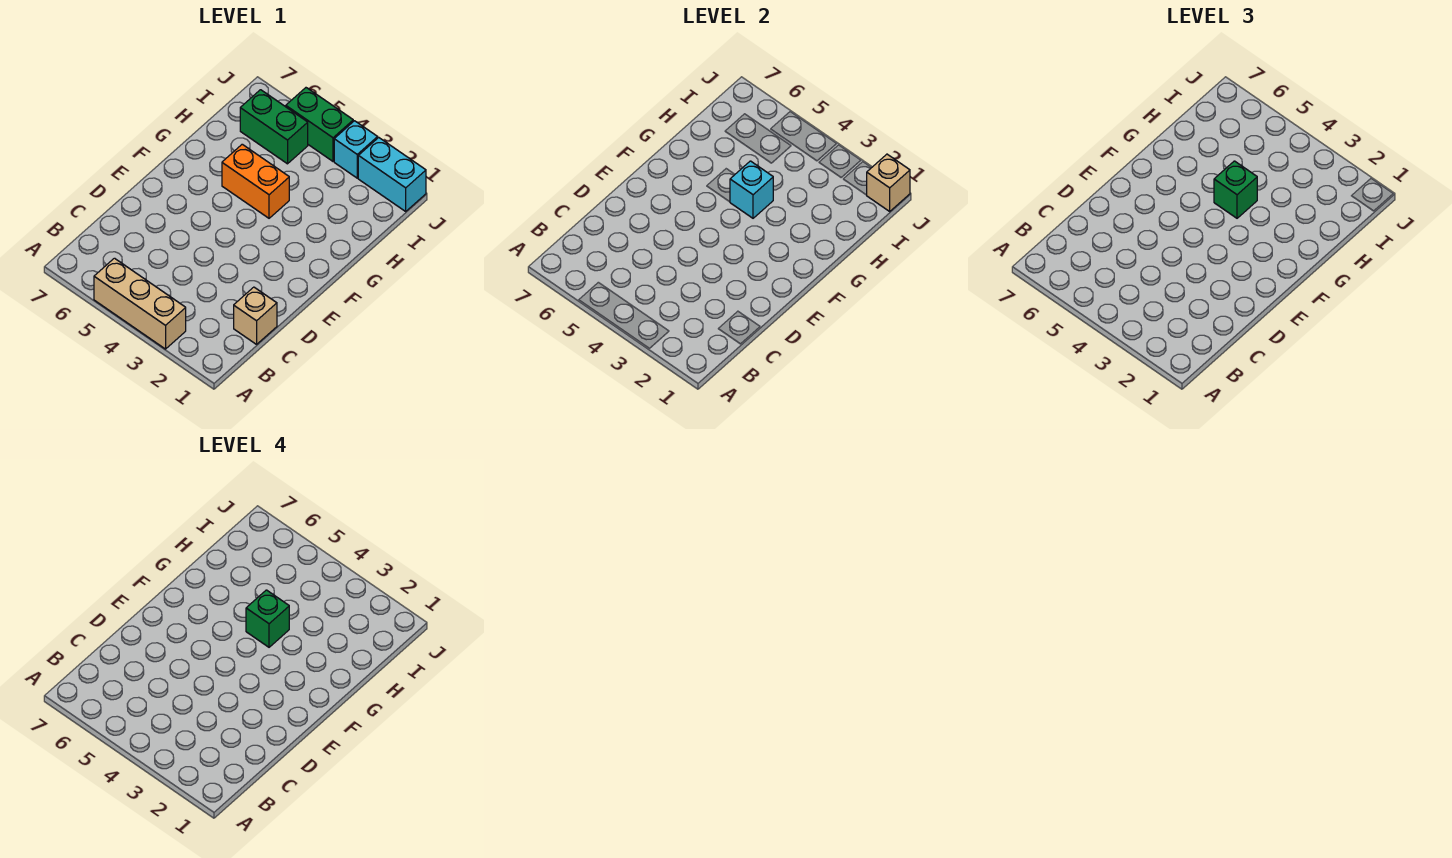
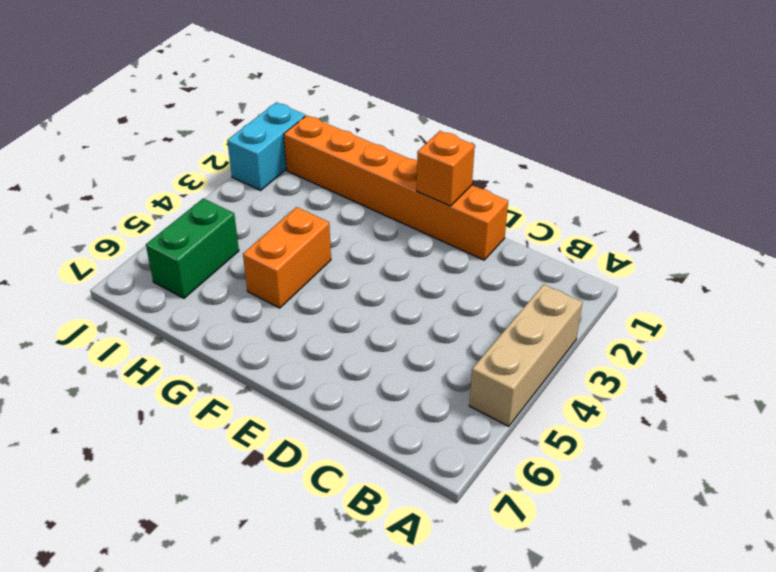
orange 1x6 brick [284,115,508,260] -> none
orange 1x1 brick [417,131,475,206] -> none
none -> tan 1x1 brick [234,287,277,344]
none -> cyan 1x1 brick [334,121,378,178]

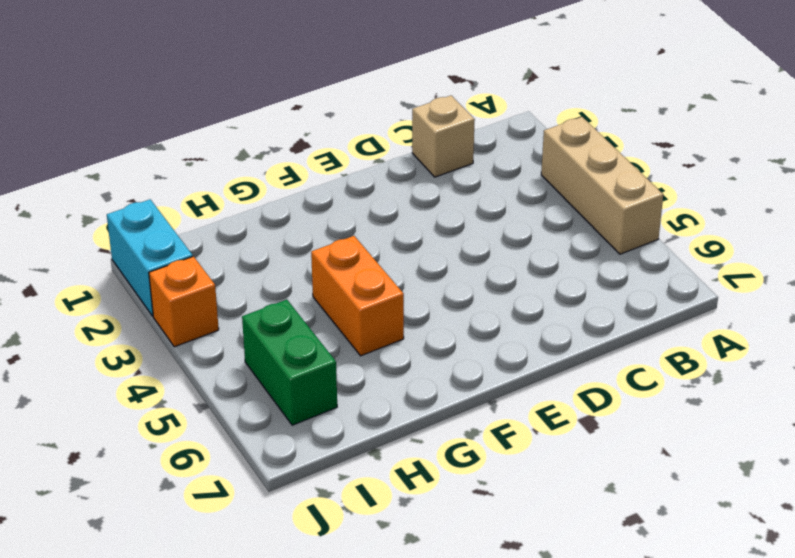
orange 1x1 brick [149,256,219,347] -> cyan 1x1 brick [334,121,378,178]
none -> green 1x2 brick [286,88,353,161]
none -> cyan 1x1 brick [730,161,773,218]

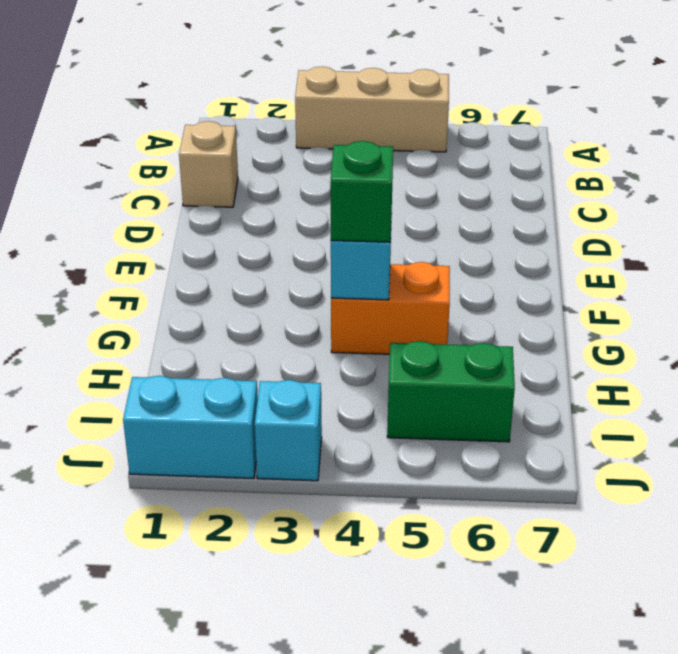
none -> green 1x2 brick [286,88,353,161]
none -> tan 1x1 brick [867,154,910,211]

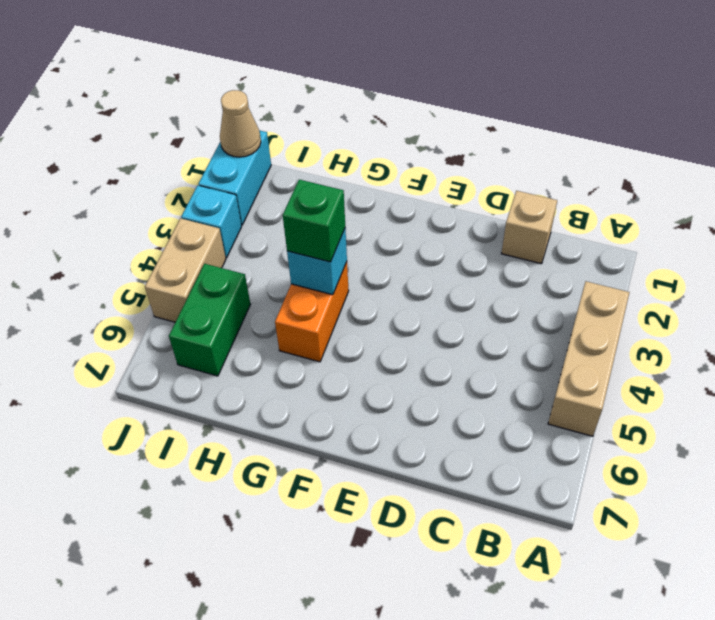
tan 1x1 cone [220,90,261,157] -> tan 1x1 brick [867,154,910,211]
tan 1x2 brick [145,218,226,322] -> green 1x2 brick [286,88,353,161]
none -> green 1x1 brick [246,590,289,647]

